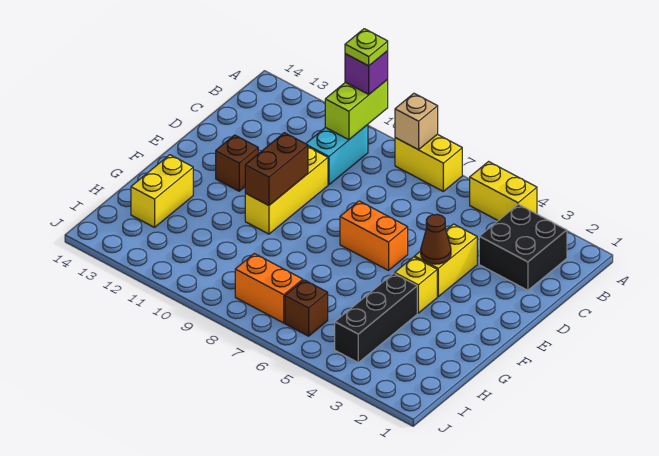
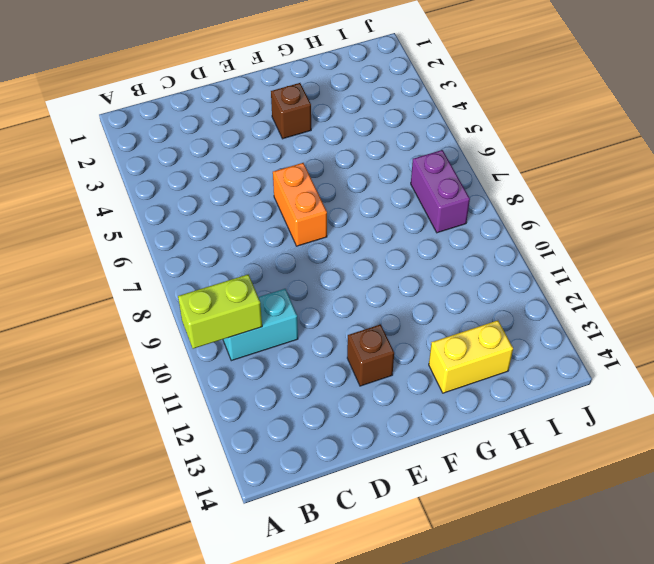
brown 1x1 brick [271,83,311,139] -> brown 1x1 brick moved to [285,280,328,336]
purple 1x2 brick [411,150,470,233] -> orange 1x2 brick [235,254,303,323]
none -> yellow 1x2 brick [470,162,537,221]
none -> yellow 1x2 brick [395,134,462,191]
none -> black 2x2 brick [479,204,567,290]

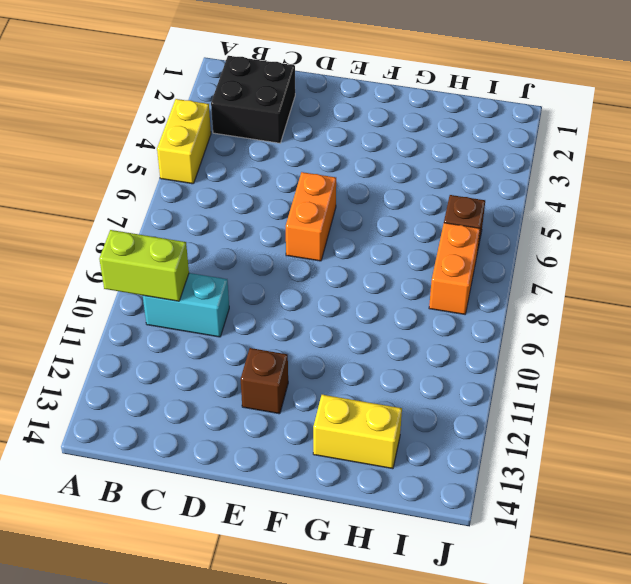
none -> yellow 1x2 brick [395,134,462,191]
none -> yellow 1x2 brick [415,224,477,297]
none -> yellow 1x3 brick [245,147,328,234]

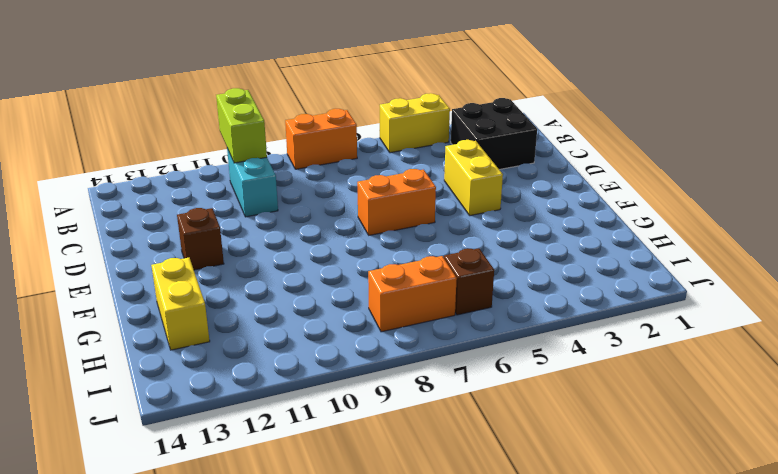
orange 1x2 brick [285,109,357,169] -> yellow 1x2 brick [395,134,462,191]
none -> yellow 1x3 brick [245,147,328,234]
none -> yellow 1x1 brick [395,257,437,313]
none -> black 1x3 brick [335,273,417,362]

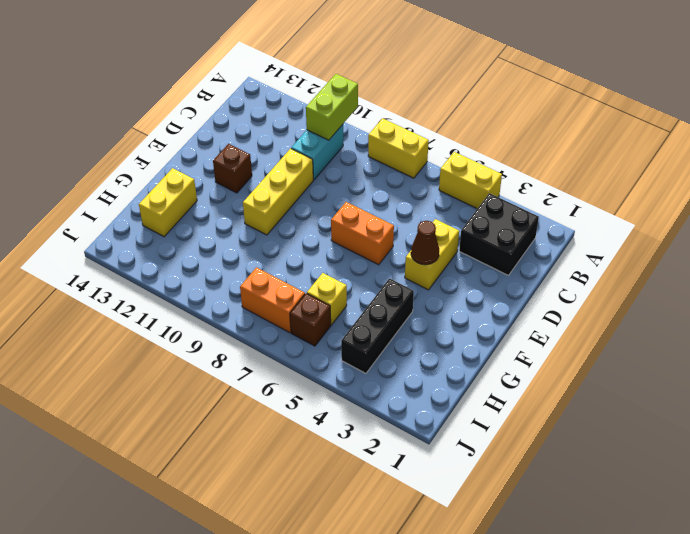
yellow 1x1 brick [307,273,347,325] -> yellow 1x1 brick moved to [395,257,437,313]
none -> tan 1x1 brick [395,93,438,150]
none -> brown 1x2 brick [245,133,308,205]
none -> purple 1x1 brick [345,51,388,94]

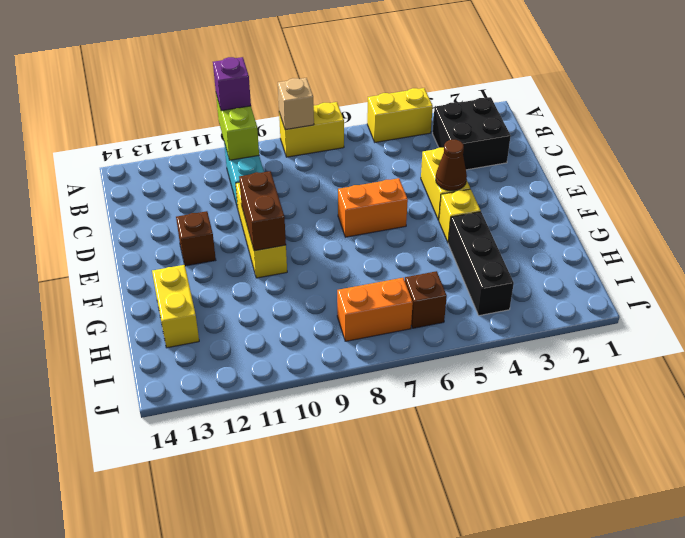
none -> lime 1x1 plate [345,29,388,66]

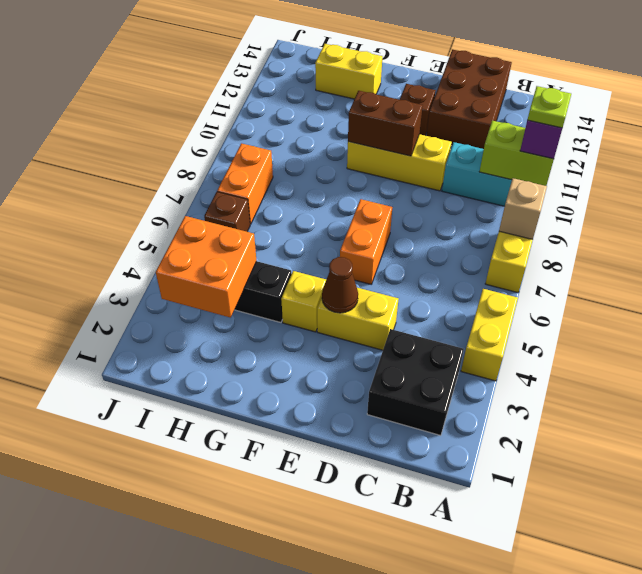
brown 2x3 brick [427,49,512,149] -> none
orange 2x2 brick [156,216,256,318] -> none

